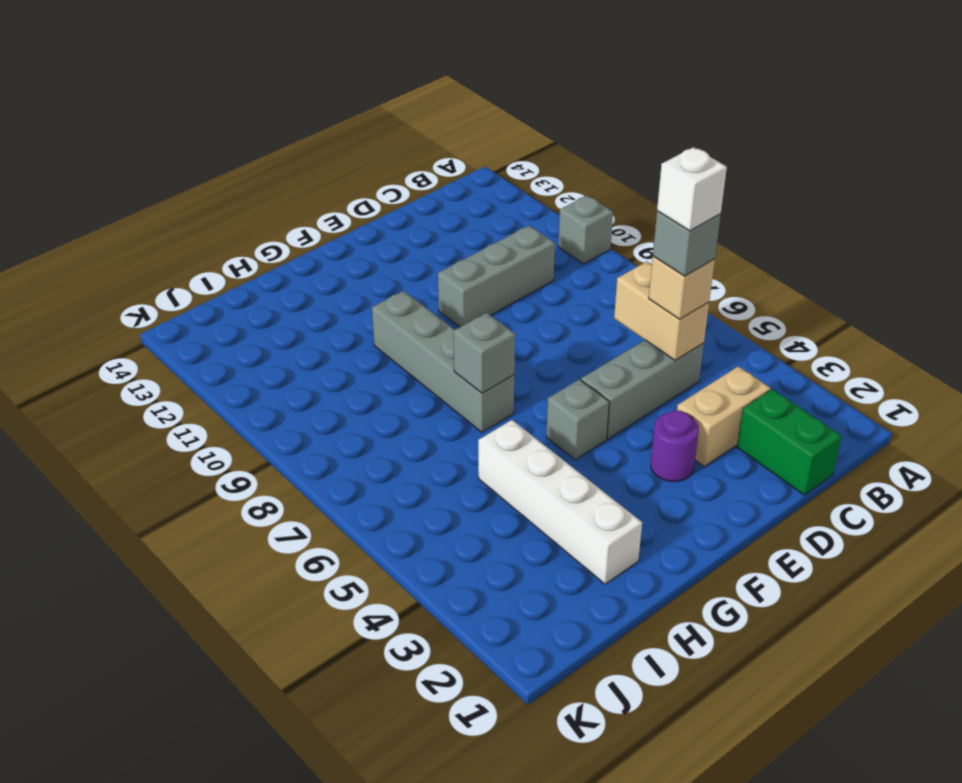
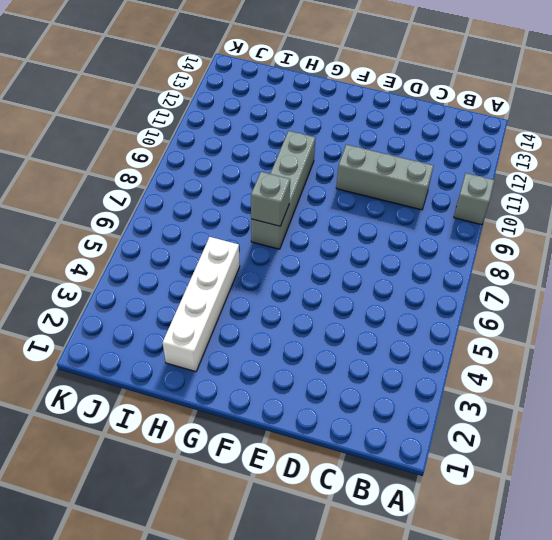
none -> green 1x2 brick [737,389,842,495]
none -> tan 1x2 brick [677,366,770,466]
none -> grey 1x3 brick [581,340,704,439]

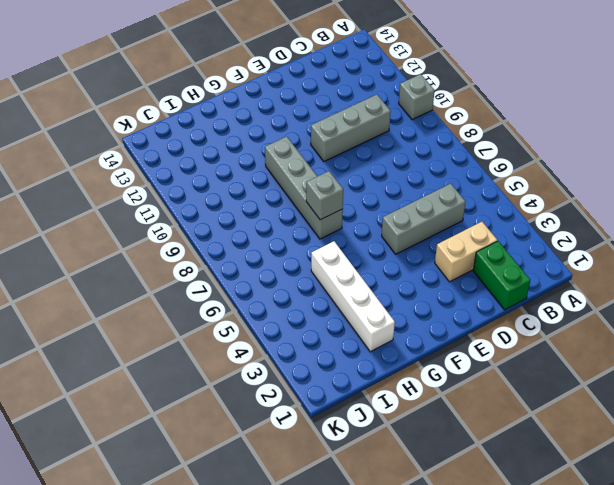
none -> purple 1x1 round brick [651,411,699,482]
none -> grey 1x1 brick [546,379,609,460]
none -> tan 1x2 brick [614,262,709,360]

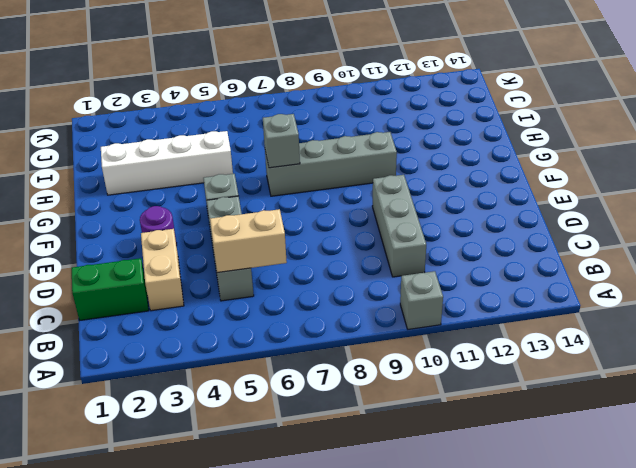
none -> tan 1x1 brick [649,256,715,319]
none -> grey 1x1 brick [653,211,721,276]
none -> white 1x1 brick [657,147,727,231]

